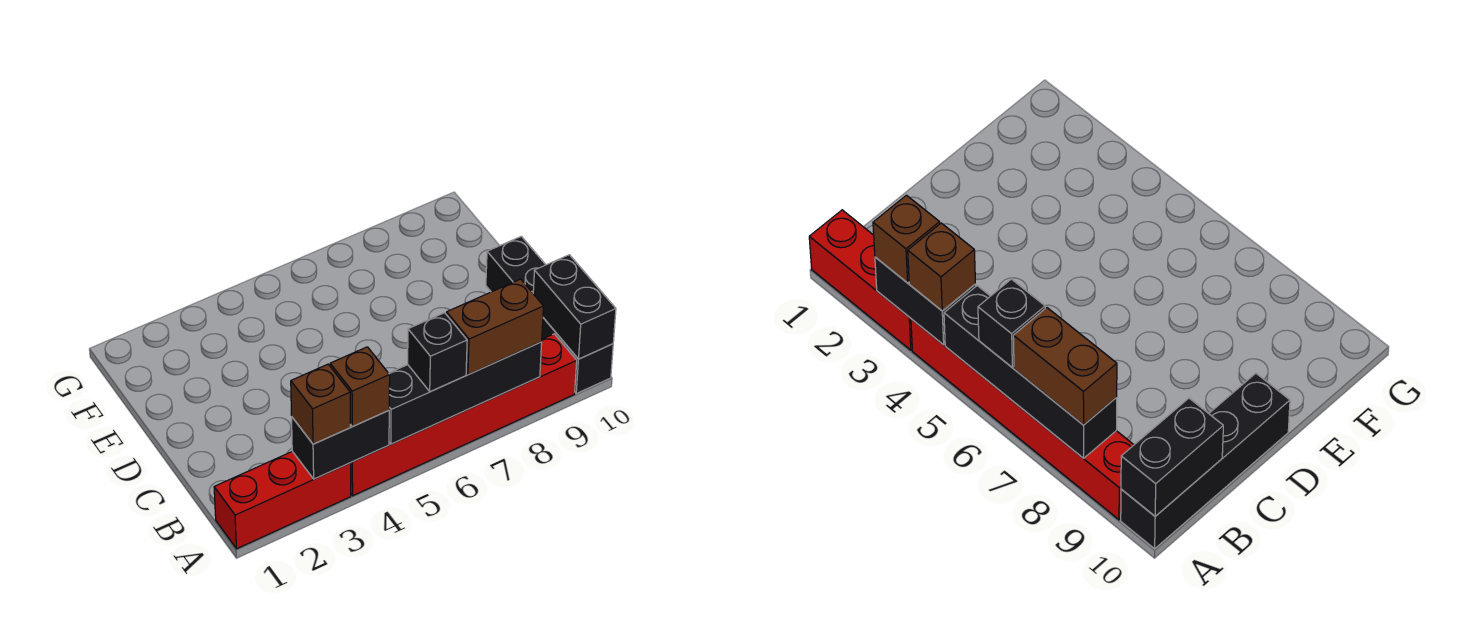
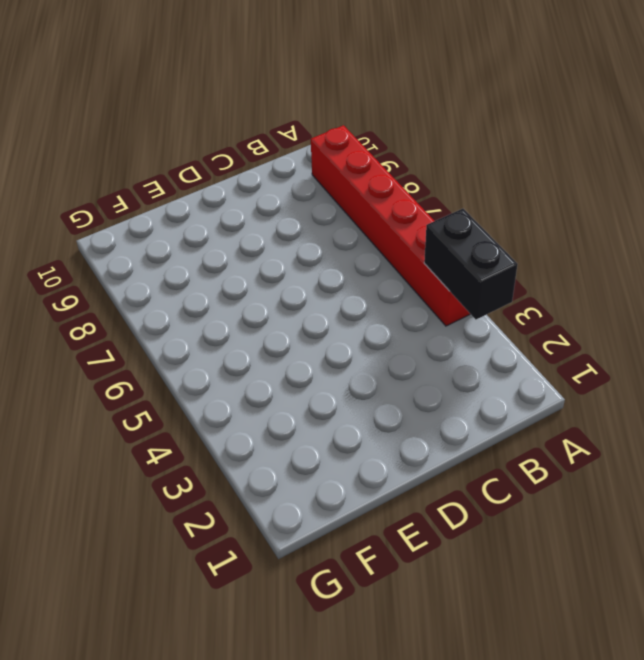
none -> red 1x3 brick [214,451,351,549]
none -> black 1x4 brick [486,236,613,393]

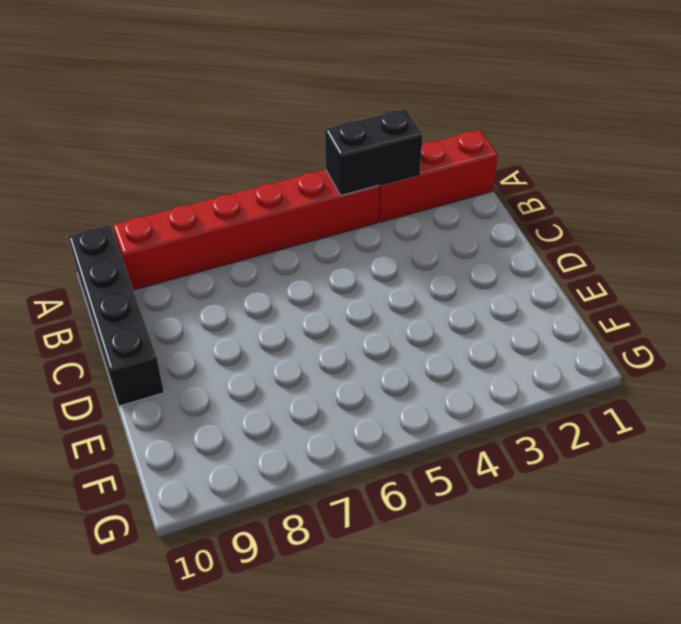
none -> black 1x4 brick [389,342,542,444]
none -> black 1x2 brick [533,255,616,359]

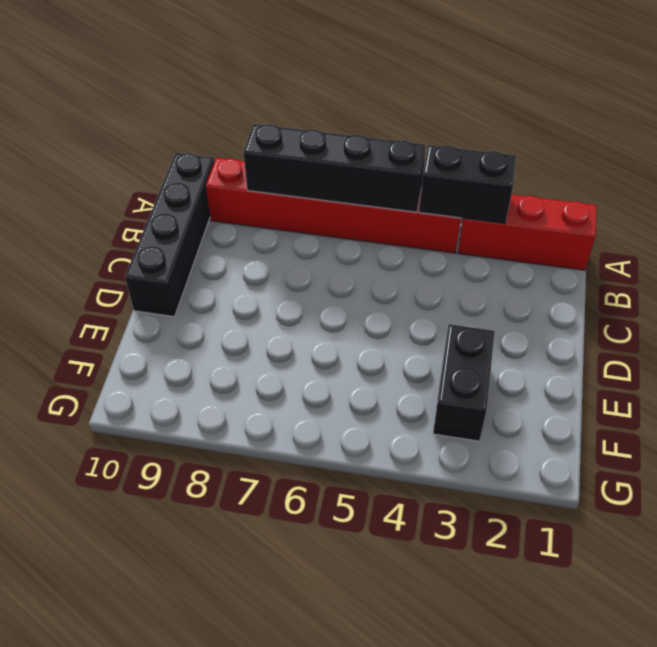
black 1x2 brick [433,324,495,441] -> black 1x2 brick moved to [533,255,616,359]
none -> brown 1x1 brick [291,364,350,444]
none -> brown 1x1 brick [330,347,390,427]

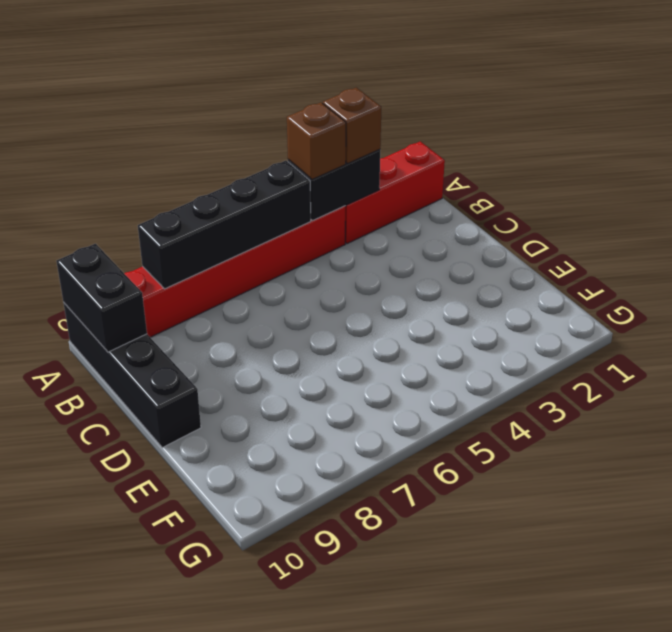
none -> black 1x1 brick [408,313,467,392]
none -> brown 1x2 brick [446,279,544,375]

